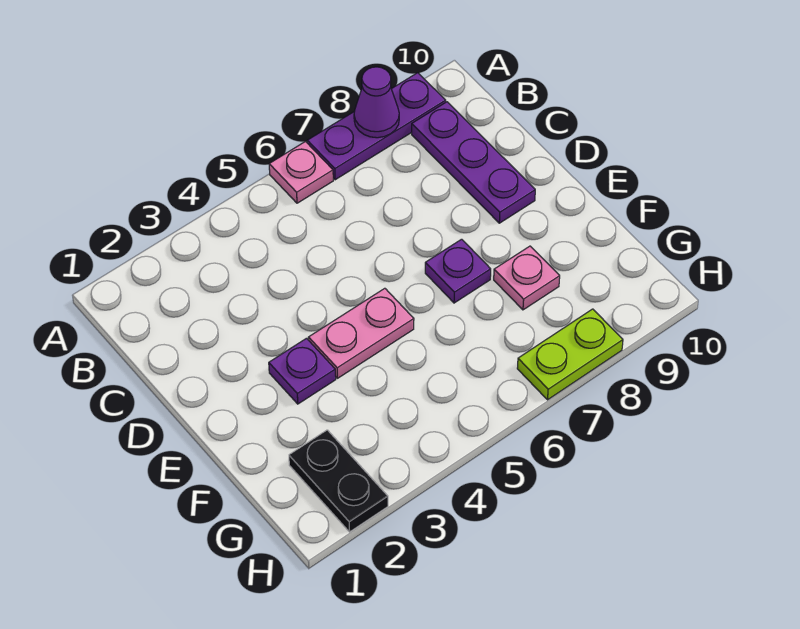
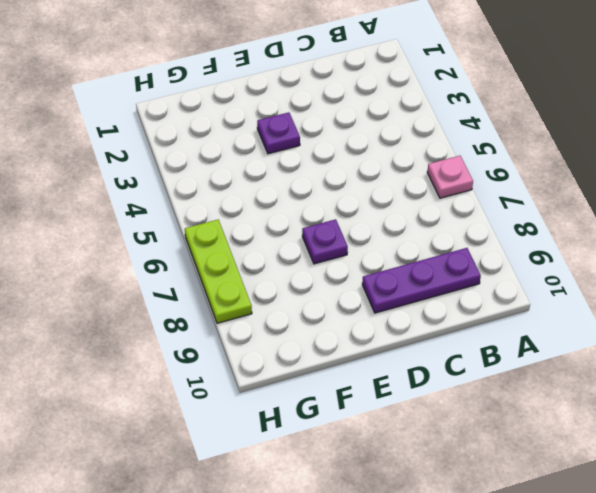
lime 1x3 plate [185,220,252,323] -> lime 1x2 plate [517,309,623,400]
none -> purple 1x3 plate [307,73,446,180]
none -> pink 1x2 plate [309,288,414,378]

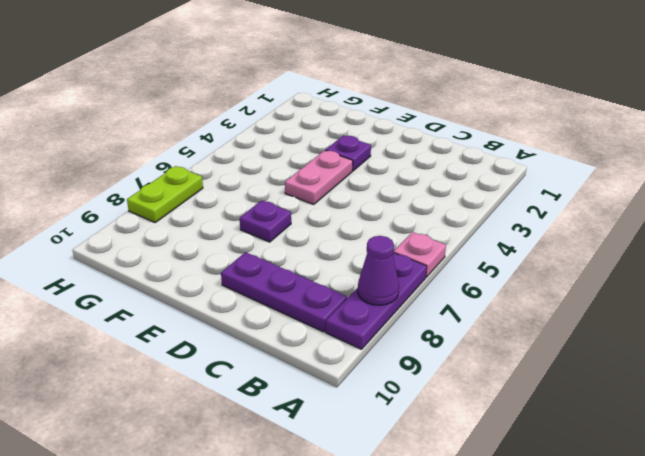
none -> pink 1x1 plate [494,246,560,310]
none -> black 1x2 plate [289,430,388,532]

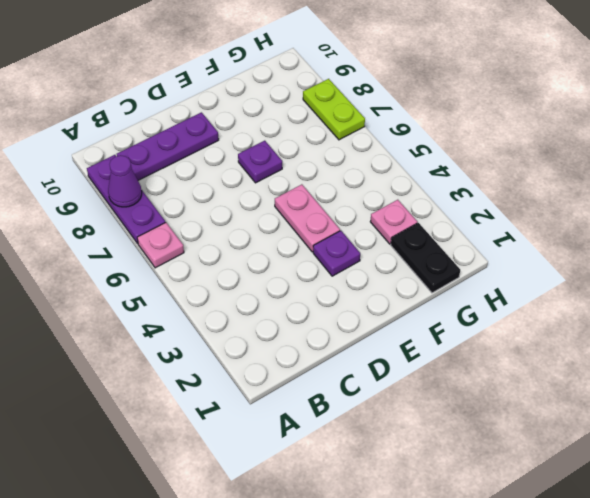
black 1x2 plate [391,223,460,293] -> black 1x2 plate turned to [289,430,388,532]
pink 1x1 plate [370,200,417,244] -> pink 1x1 plate moved to [494,246,560,310]

